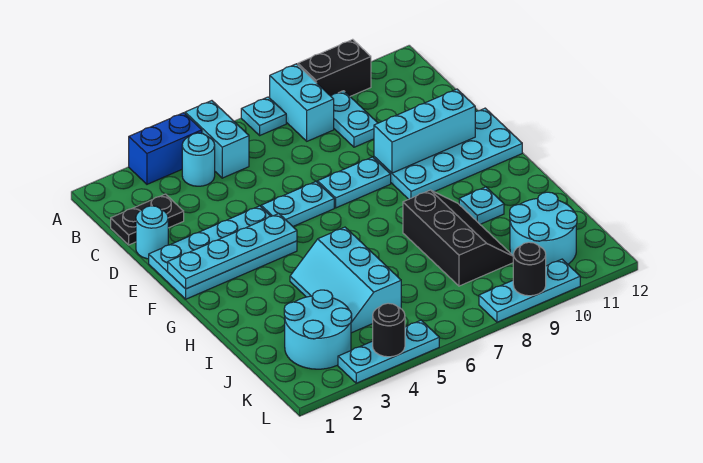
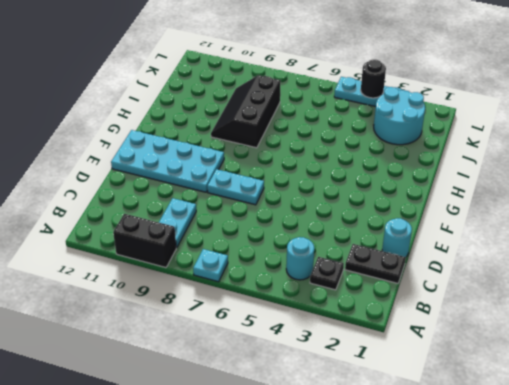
black 1x1 plate [310,257,344,290] -> none
none -> blue 1x2 brick [129,113,202,184]
none -> cyan 1x2 brick [185,101,249,178]
none -> cyan 1x2 brick [270,64,334,141]

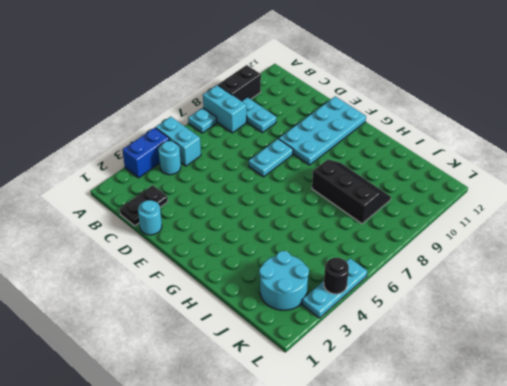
none -> cyan 2x4 plate [149,206,297,299]
none -> cyan 1x2 plate [261,182,334,226]
none -> cyan 2x3 slope [290,227,401,333]

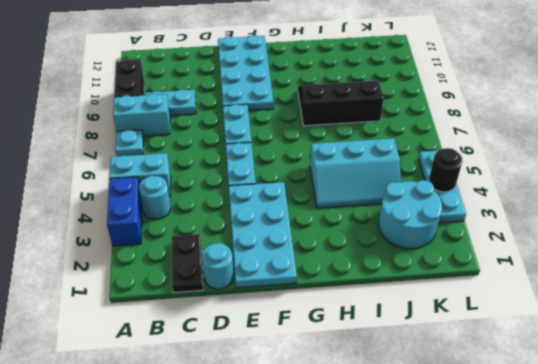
none -> cyan 1x1 plate [459,187,504,224]
none -> cyan 2x2 round brick [510,192,577,266]
none -> cyan 1x3 plate [479,259,580,322]

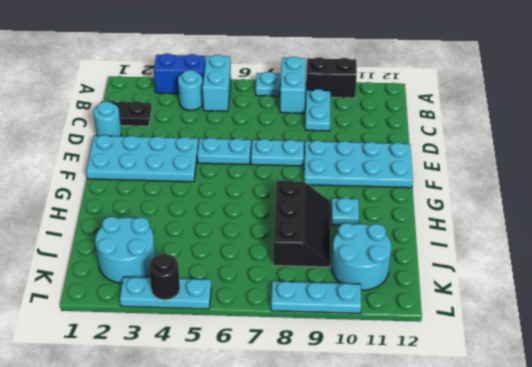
none -> cyan 2x3 slope [290,227,401,333]
none -> cyan 1x3 brick [374,89,475,173]
none -> cyan 1x4 plate [168,213,297,289]

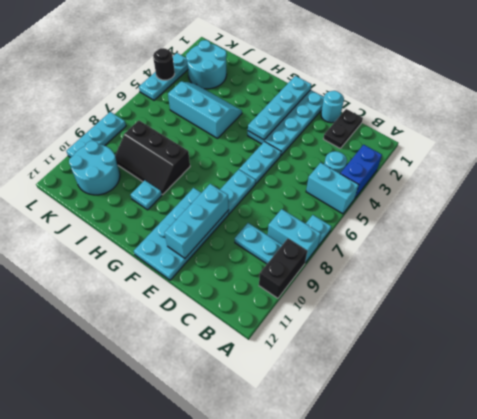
none -> black 1x1 round brick [513,242,546,296]

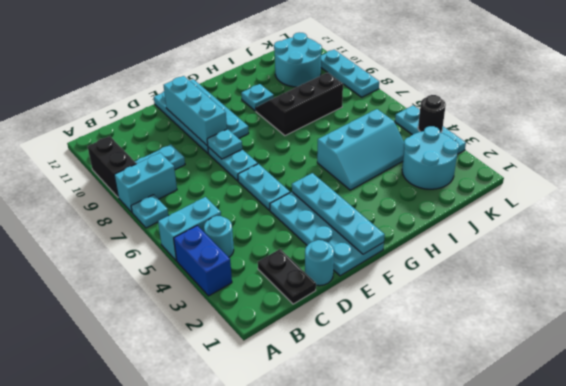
cyan 1x1 plate [207,129,242,159] -> none
none -> black 1x1 round brick [513,242,546,296]

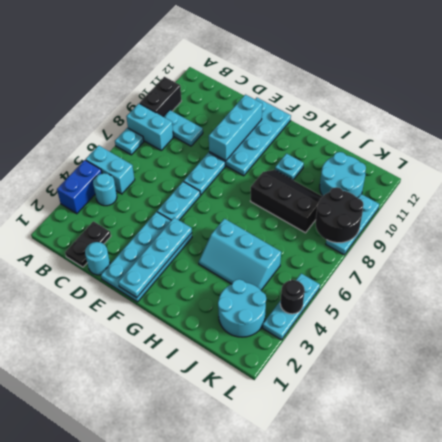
black 2x2 round brick [316,187,363,243] -> black 1x1 round brick [513,242,546,296]

